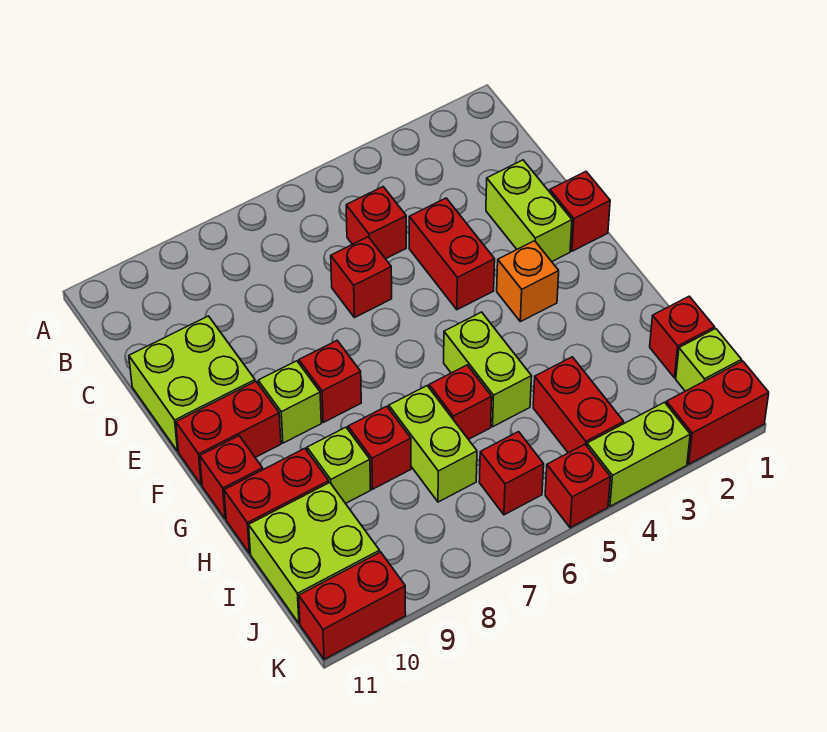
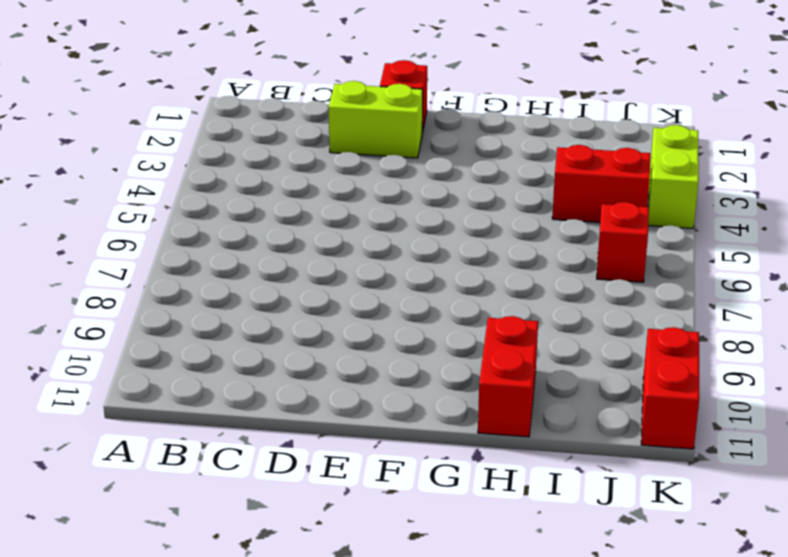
none -> red 1x1 brick [346,187,406,259]
none -> red 1x2 brick [409,198,495,310]
none -> red 1x1 brick [331,237,392,318]

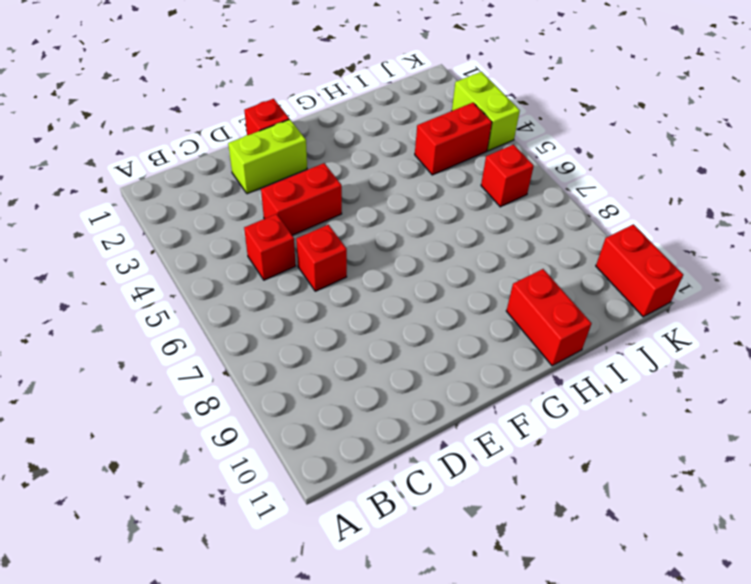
none -> lime 2x2 brick [129,316,255,451]
none -> orange 1x1 brick [497,241,559,322]
none -> red 1x1 brick [299,341,361,422]

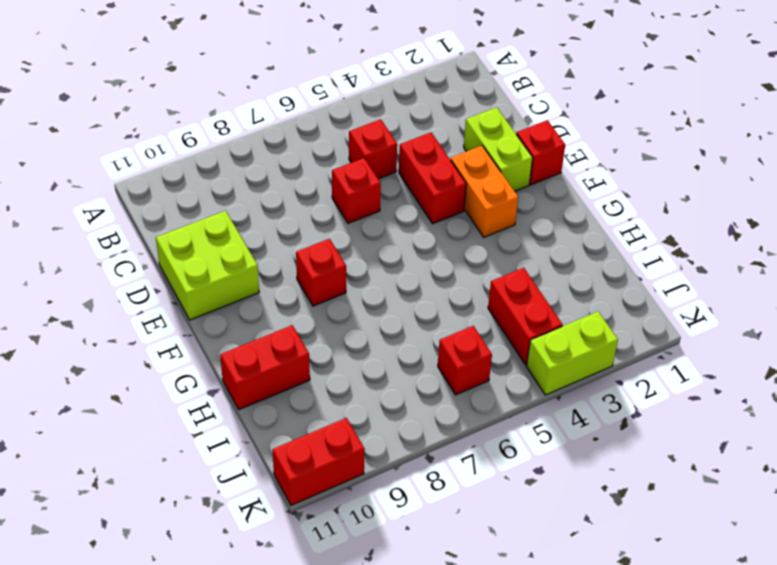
orange 1x2 brick [451,146,518,237] -> orange 1x1 brick [497,241,559,322]
none -> lime 1x1 brick [258,361,321,443]
none -> red 1x2 brick [176,382,281,485]
none -> lime 1x2 brick [444,312,532,427]

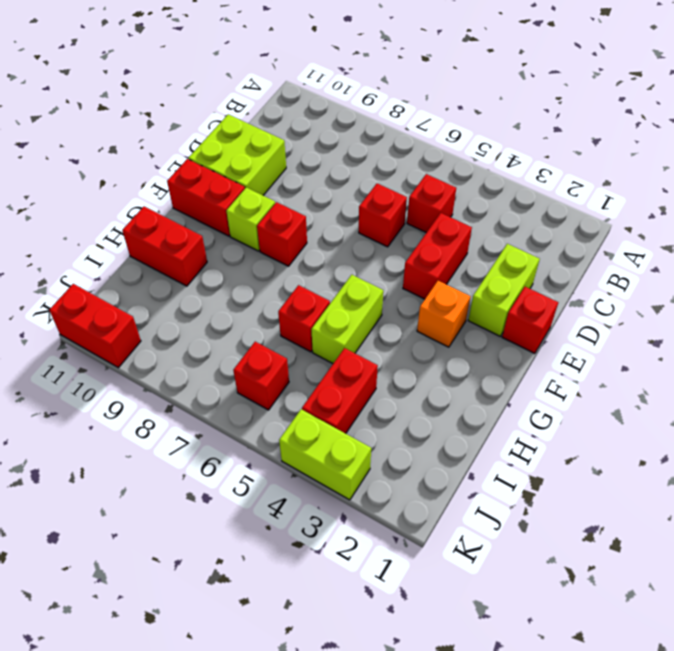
none -> red 1x1 brick [200,436,263,519]
none -> lime 1x2 brick [389,386,477,502]
none -> red 1x1 brick [348,406,411,489]

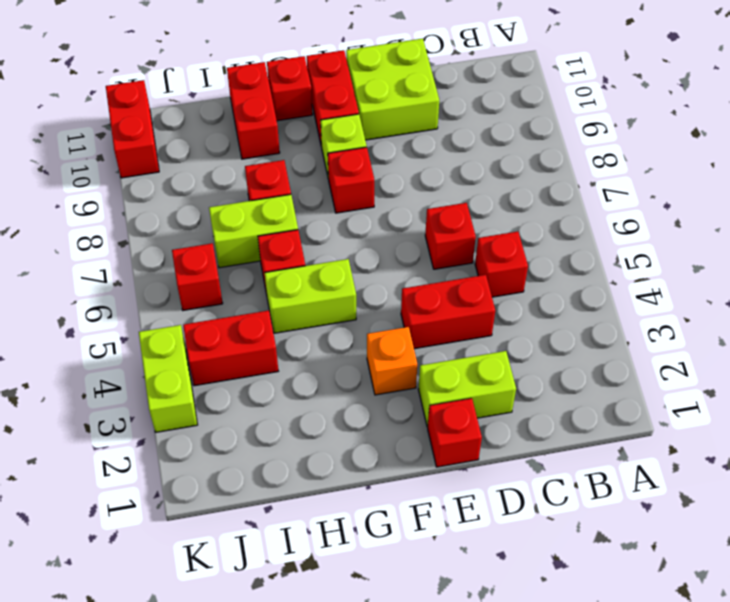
none -> lime 1x1 brick [307,427,371,503]
none -> red 1x1 brick [650,296,715,378]
none -> lime 2x2 brick [249,483,380,624]

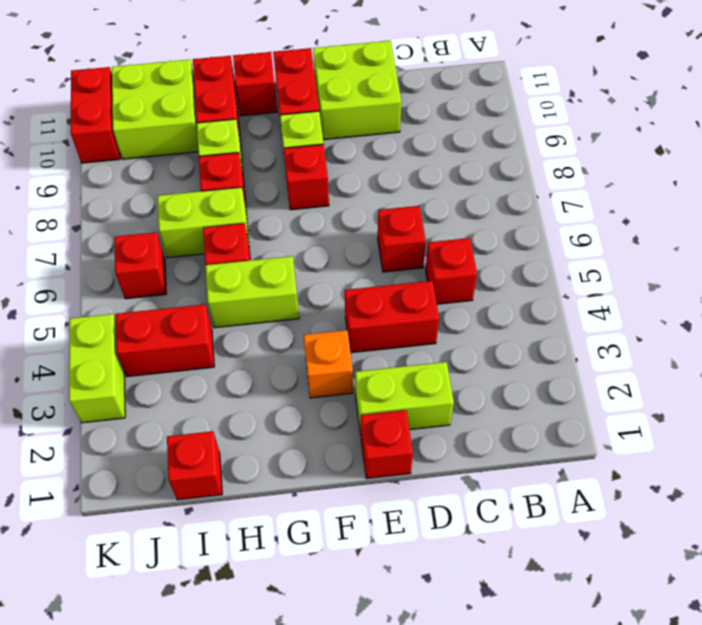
none -> lime 1x1 brick [676,329,741,391]
none -> red 1x2 brick [666,361,769,464]
none -> red 1x1 brick [545,444,610,528]

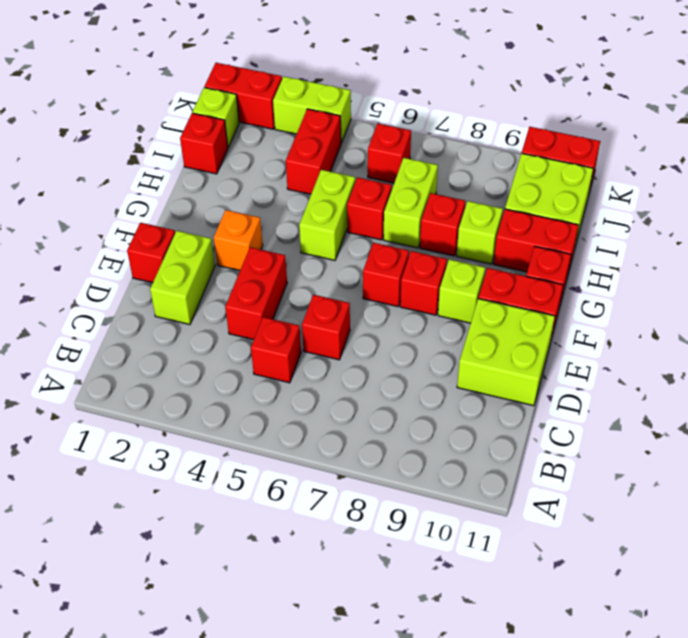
red 1x1 brick [363,243,409,307] -> red 1x1 brick moved to [545,444,610,528]

